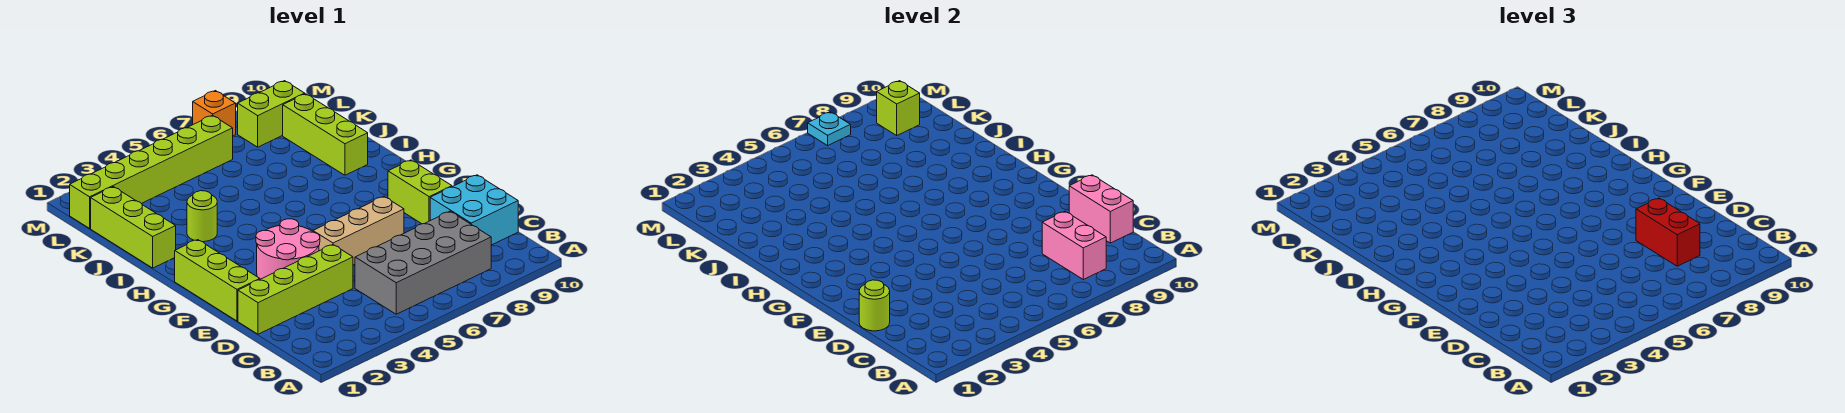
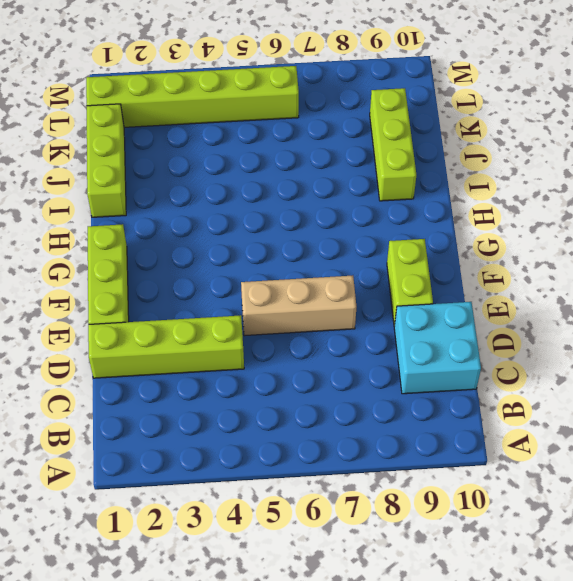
none -> grey 2x4 brick [355,211,491,314]
none -> pink 2x2 round brick [256,219,320,279]
none -> lime 1x1 round brick [187,191,217,242]

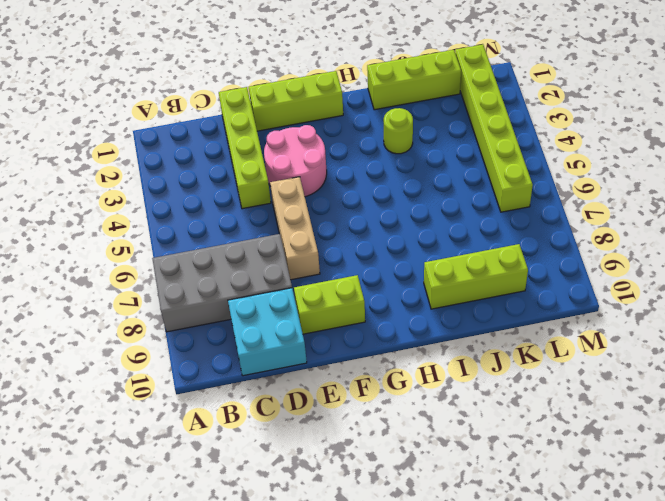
grey 2x4 brick [152,234,292,332] -> grey 2x4 brick turned to [355,211,491,314]
none -> lime 1x2 brick [238,81,305,147]
none -> orange 1x1 brick [193,91,236,136]
none -> pink 1x2 brick [1042,211,1106,279]

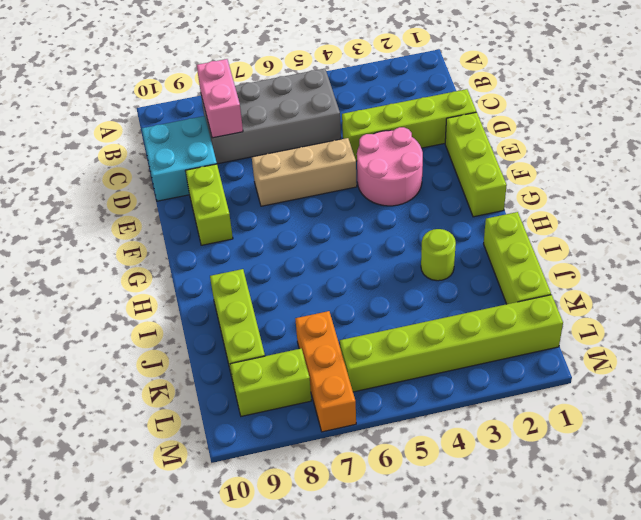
orange 1x3 brick [295,311,356,432] -> orange 1x1 brick [193,91,236,136]
none -> pink 1x2 brick [1069,175,1133,243]
none -> lime 1x1 round brick [859,280,890,331]
none -> lime 1x1 brick [877,81,920,135]

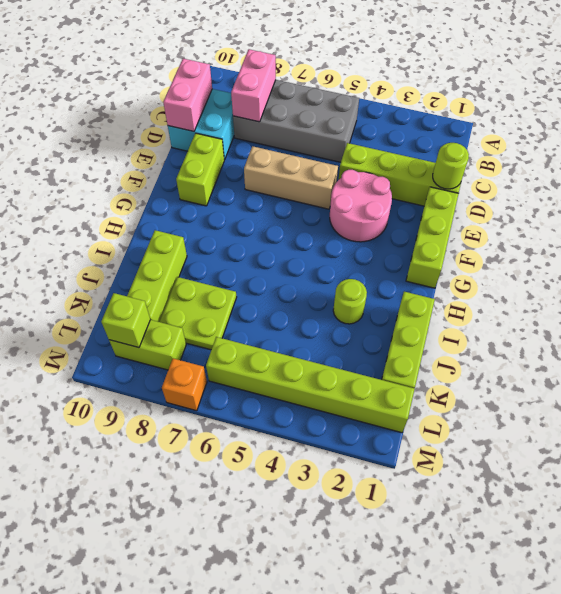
lime 2x2 plate [160,277,237,350] -> none
none -> cyan 1x1 plate [808,112,851,145]
none -> red 1x2 brick [1636,198,1700,266]

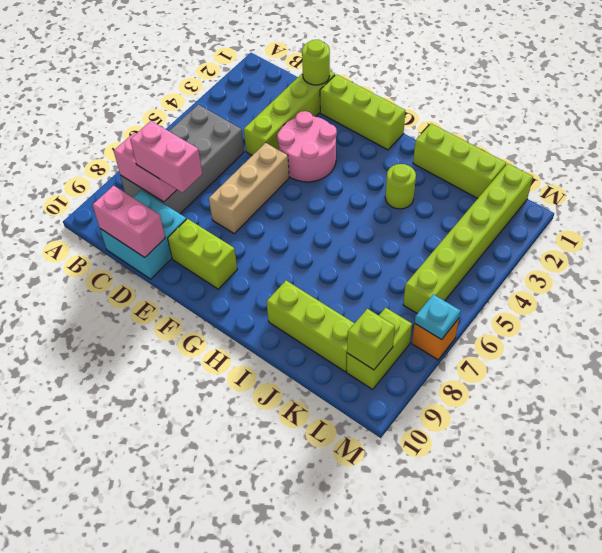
pink 1x2 brick [130,121,202,193] -> red 1x2 brick [1636,198,1700,266]

